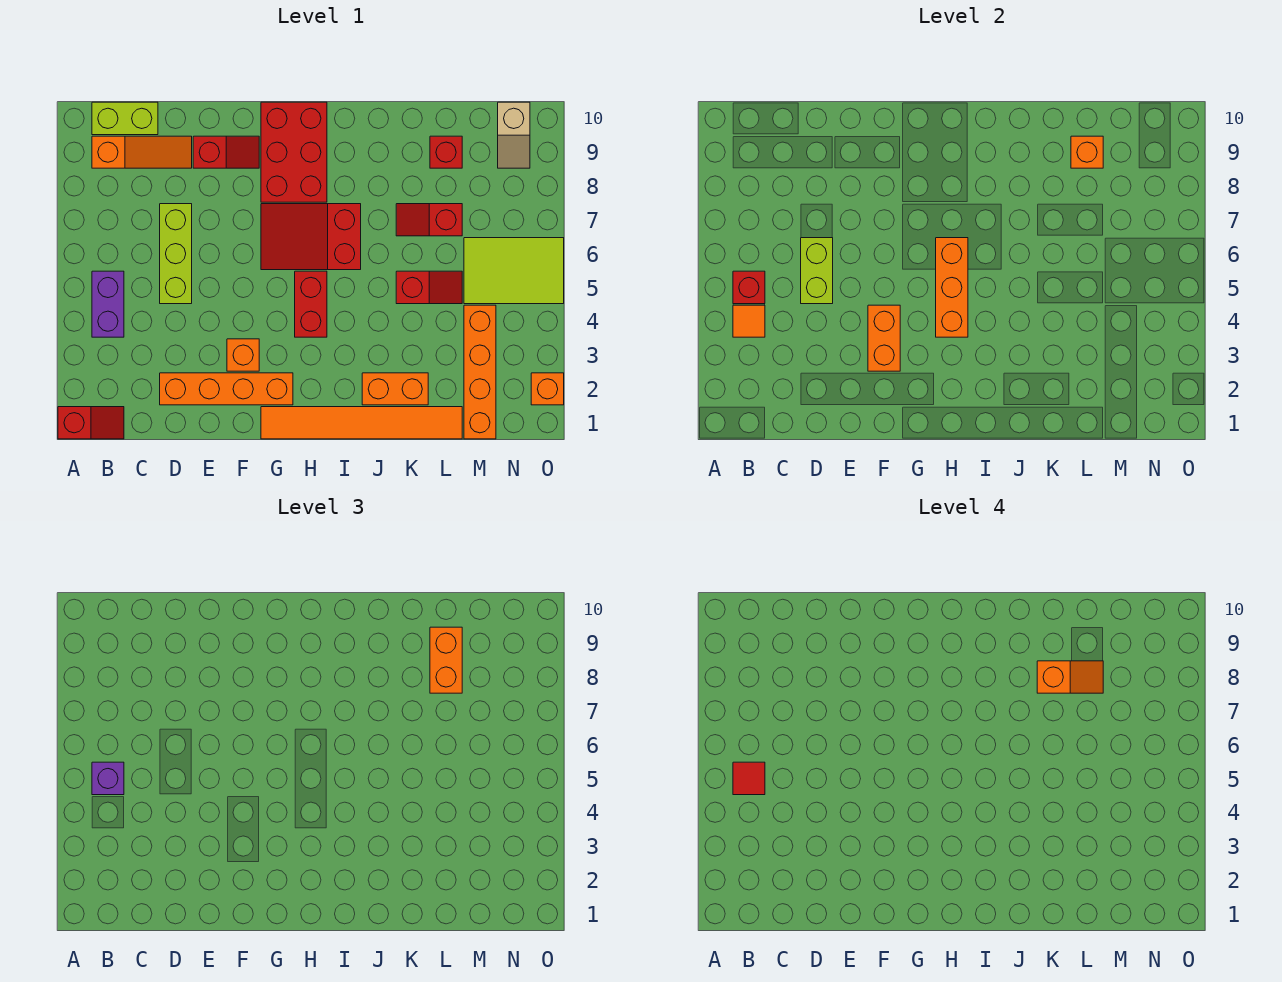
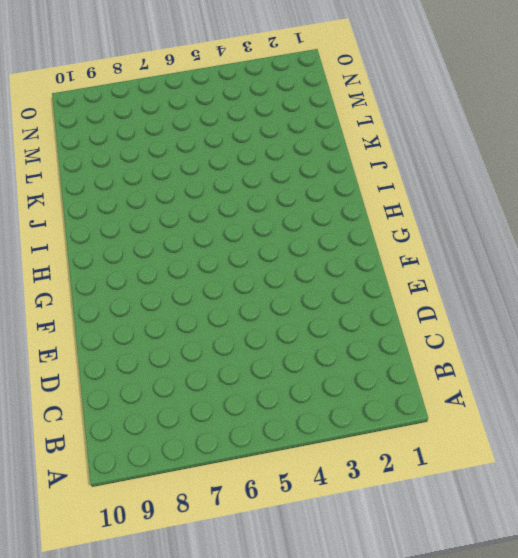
none -> red 1x2 slope [58,407,124,439]
none -> purple 1x2 brick [92,271,124,337]
none -> orange 1x3 slope [92,136,192,168]
none -> lime 1x2 brick [92,102,158,135]

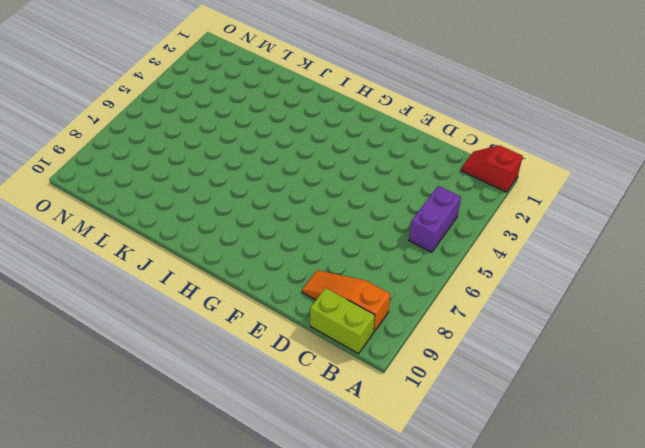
none -> orange 1x4 brick [160,373,293,405]
none -> lime 1x3 brick [160,204,192,304]
none -> red 1x2 slope [193,136,259,168]
none -> orange 1x1 brick [227,339,259,371]

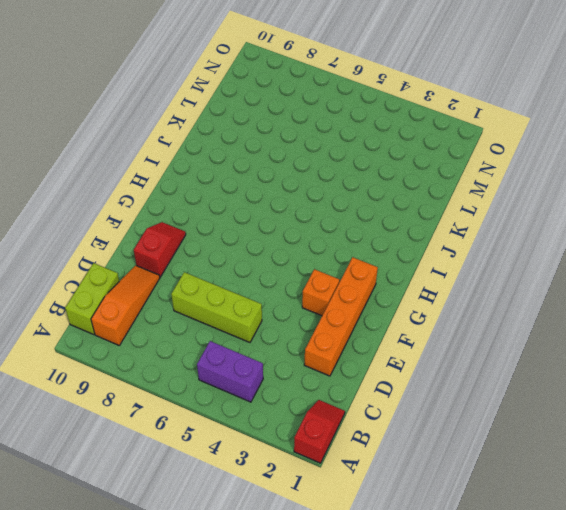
none -> orange 1x6 tile [261,407,462,439]
none -> red 2x3 slope [261,204,361,270]
none -> red 2x3 brick [261,102,327,202]
none -> red 1x2 brick [295,271,327,337]

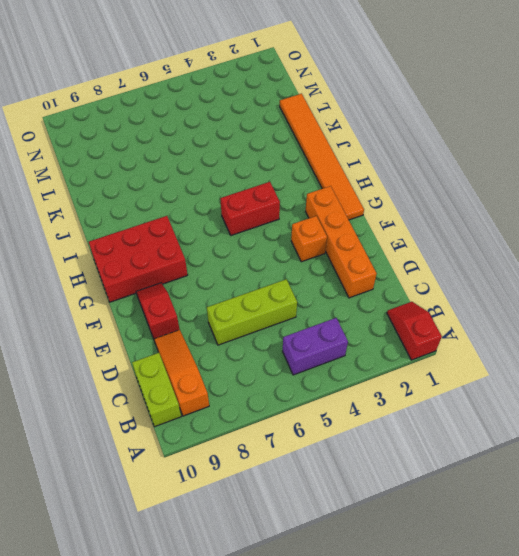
none -> red 2x3 slope [261,204,361,270]
none -> orange 1x2 brick [362,373,428,405]
none -> red 1x2 slope [396,271,462,304]
none -> red 1x2 slope [396,204,462,236]

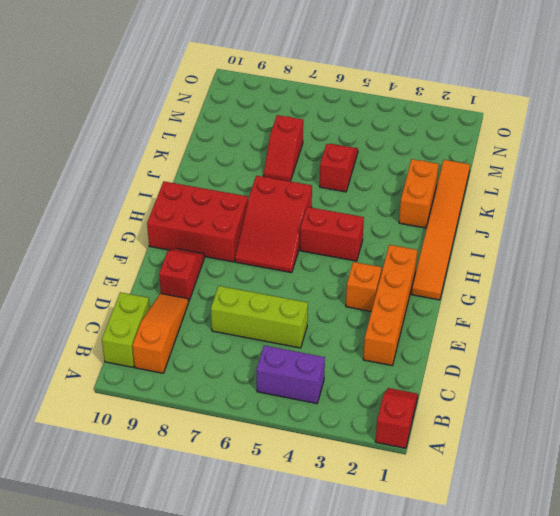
none -> red 1x1 brick [430,136,462,168]
none -> orange 1x4 brick [464,305,496,439]
none -> lime 2x3 tile [464,238,564,304]
none -> tan 1x2 slope [498,102,530,168]

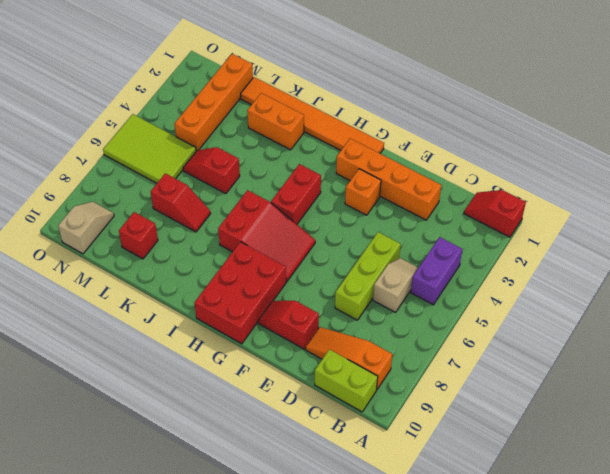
tan 1x2 slope [373,258,418,312] -> none
none -> orange 1x1 brick [531,373,564,405]
none -> orange 1x1 tile [733,305,765,337]
none -> red 1x1 brick [733,271,765,304]
none -> lime 1x2 brick [801,238,833,304]

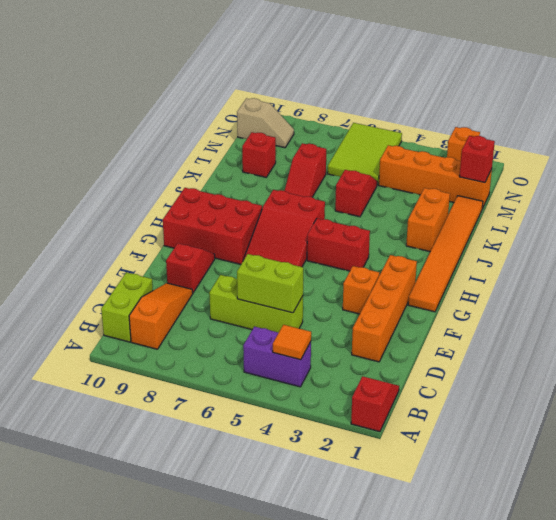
red 1x1 brick [459,136,495,183] -> red 1x1 brick moved to [733,271,765,304]
none -> orange 1x2 brick [868,305,900,371]
none -> orange 1x3 brick [936,238,968,337]
none -> orange 1x1 brick [1071,136,1103,168]
none -> purple 1x1 brick [92,762,124,795]

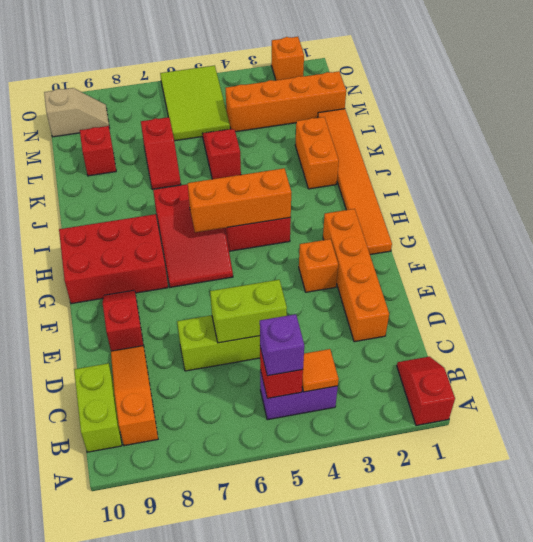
none -> orange 1x2 brick [868,305,900,371]
none -> orange 1x1 brick [1071,136,1103,168]
none -> orange 1x2 brick [430,627,462,693]
none -> red 1x1 tile [733,762,765,795]

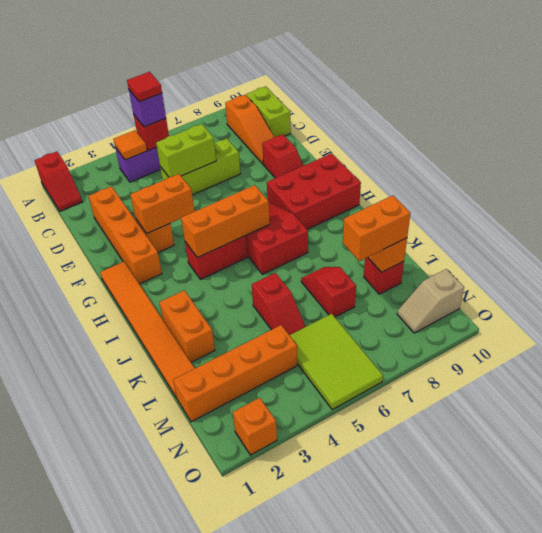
none -> orange 1x2 slope [1037,661,1103,693]

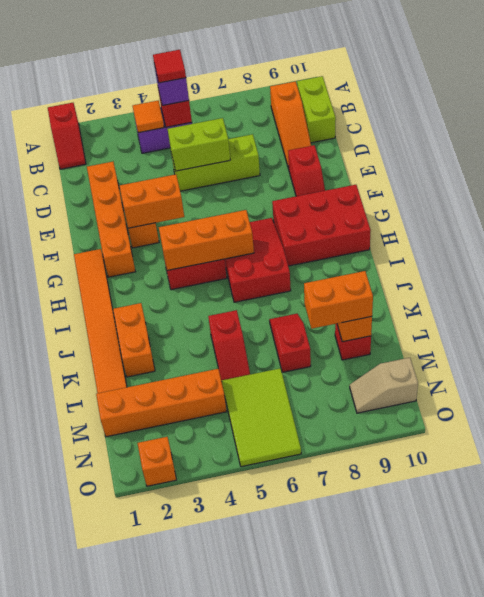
none -> orange 1x2 slope [1037,661,1103,693]

